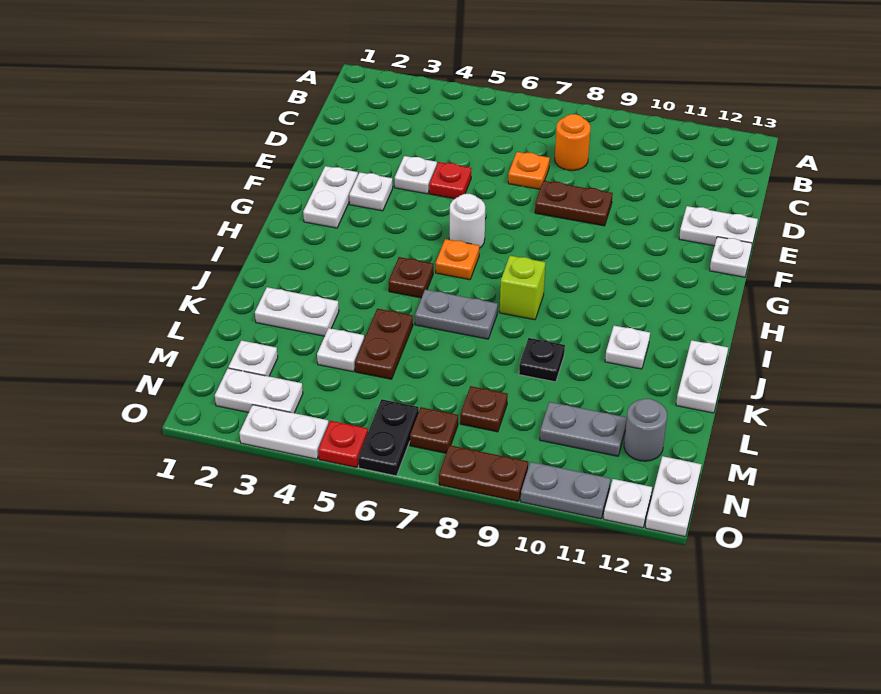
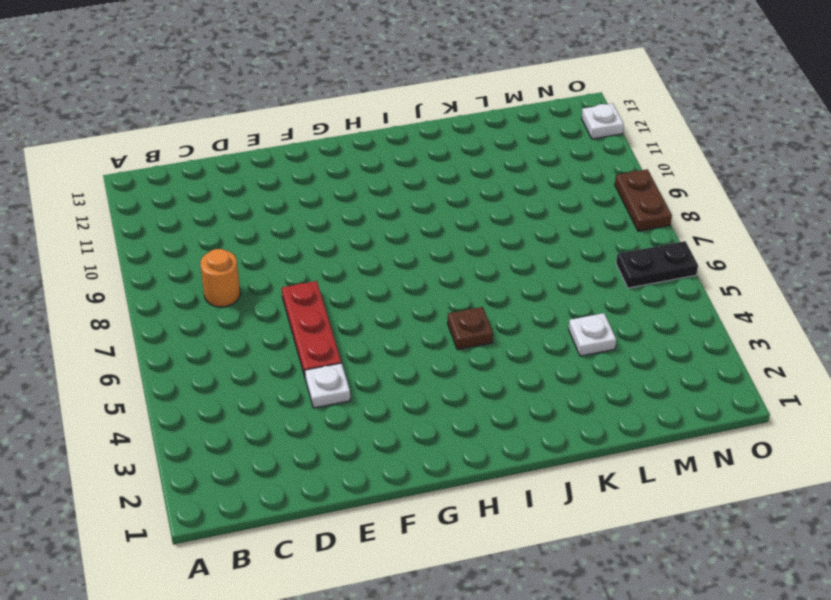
red 1x3 plate [282,281,341,377] -> red 1x1 plate [429,162,472,199]
none -> orange 1x1 plate [508,152,550,189]
none -> brown 1x2 plate [535,181,613,226]
none -> white 1x2 plate [679,206,758,250]
none -> white 1x2 plate [303,166,358,228]

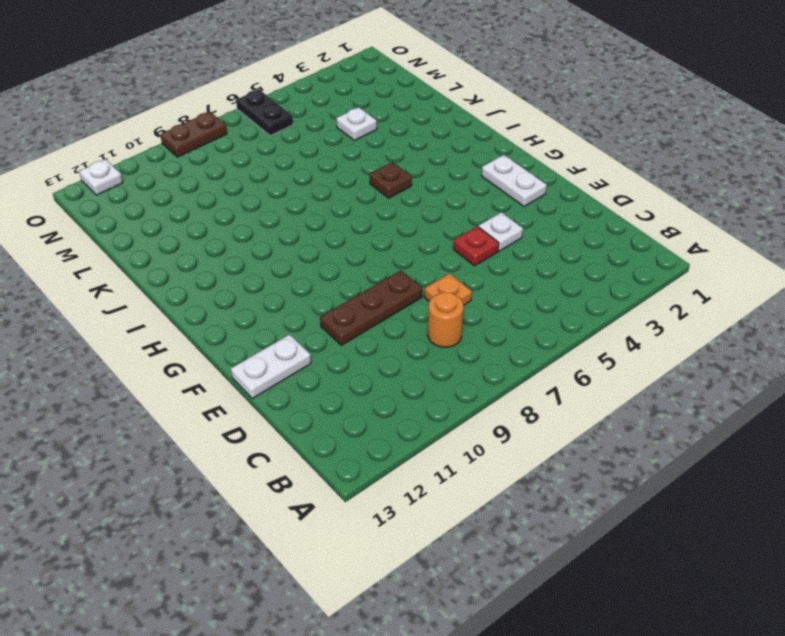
brown 1x3 plate [320,270,422,345] -> brown 1x2 plate [535,181,613,226]
none -> white 1x1 plate [349,172,393,211]
none -> white 1x1 plate [710,237,752,277]
none -> white 1x1 round brick [449,194,485,248]
none -> orange 1x1 plate [436,239,480,280]

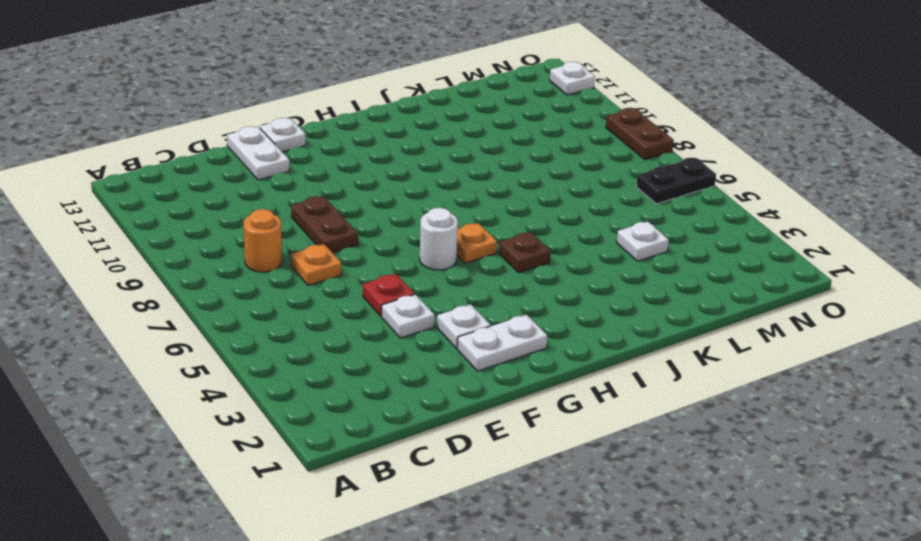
none -> lime 1x1 brick [500,256,545,320]
none -> grey 1x2 plate [415,290,498,339]
none -> white 1x1 plate [605,326,650,369]
none -> white 1x2 plate [676,340,728,413]

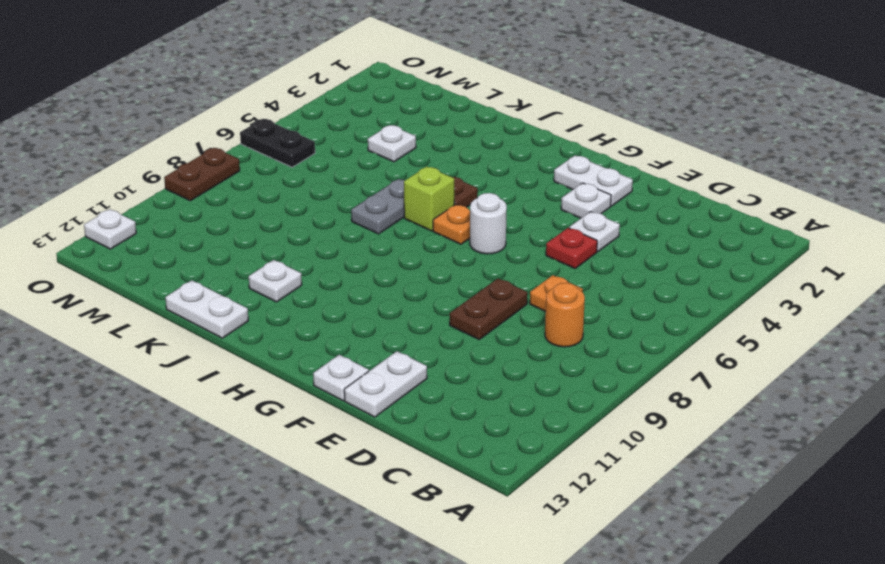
lime 1x1 brick [404,166,454,231] -> lime 1x1 brick moved to [500,256,545,320]
none -> white 1x2 plate [255,287,339,336]
none -> brown 1x2 plate [355,309,413,379]
none -> black 1x1 plate [519,338,565,382]
none -> white 1x1 plate [228,340,278,376]

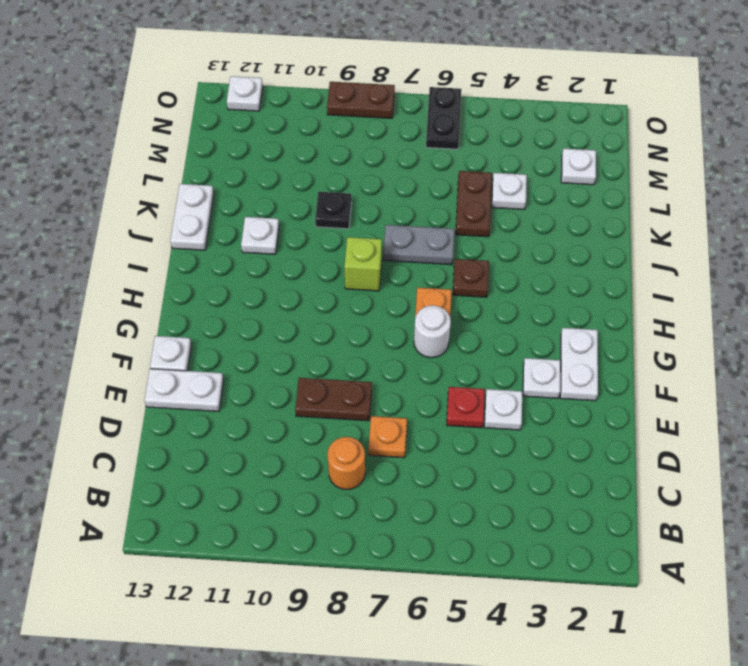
none -> white 1x2 plate [255,287,339,336]
none -> brown 1x1 plate [460,386,508,432]
none -> grey 1x2 plate [540,402,627,456]
none -> grey 1x1 round brick [624,399,667,461]

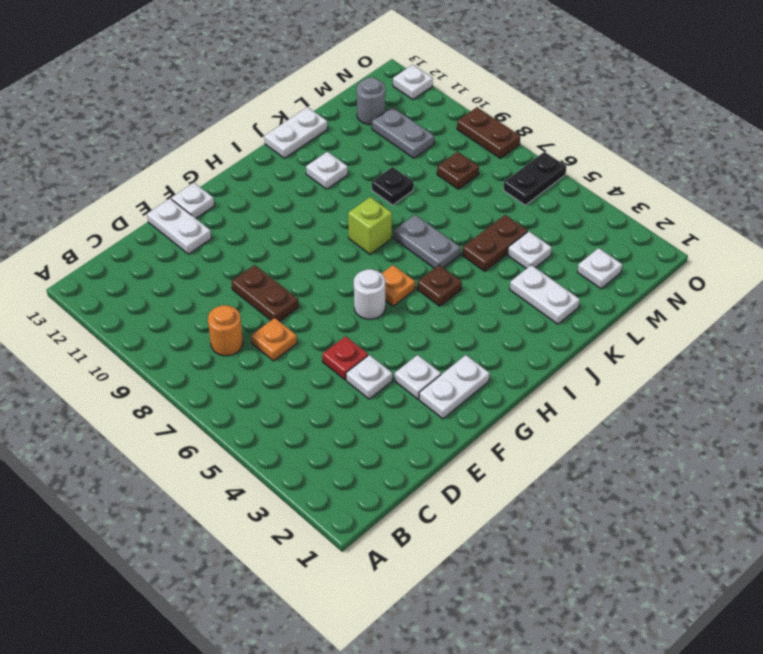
none -> white 1x2 plate [215,368,303,413]
none -> brown 1x1 plate [410,407,458,453]
none -> white 1x2 plate [646,456,702,537]
none -> white 1x2 plate [240,405,329,459]

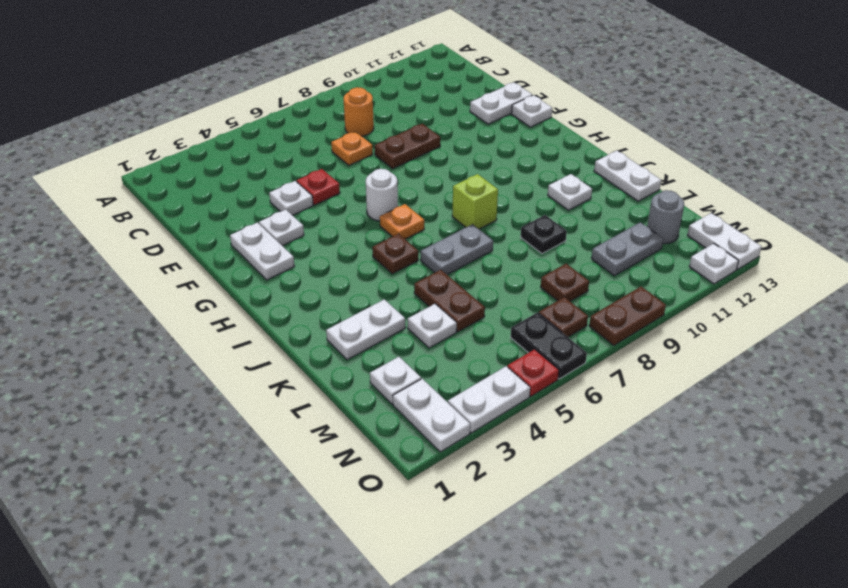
white 1x2 plate [393,379,470,452] -> white 1x2 plate turned to [215,368,303,413]
none -> grey 1x2 plate [521,462,611,519]

